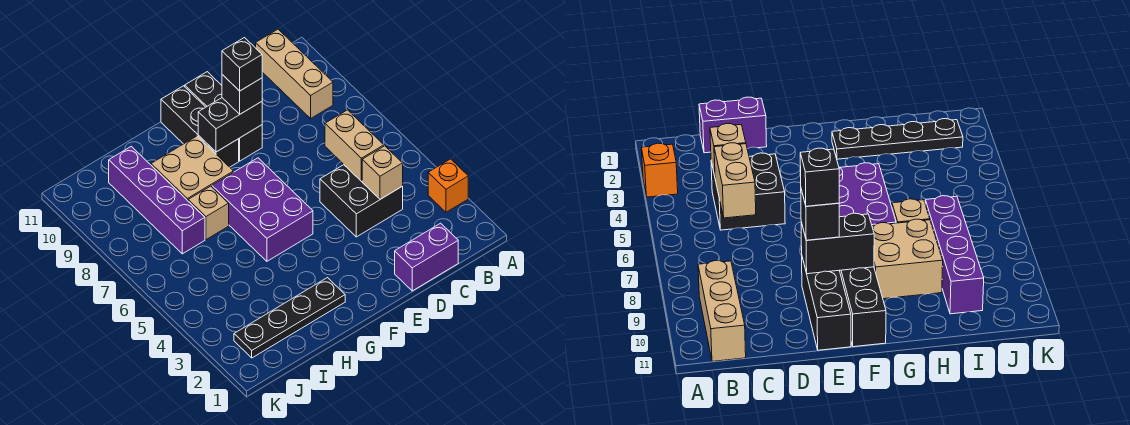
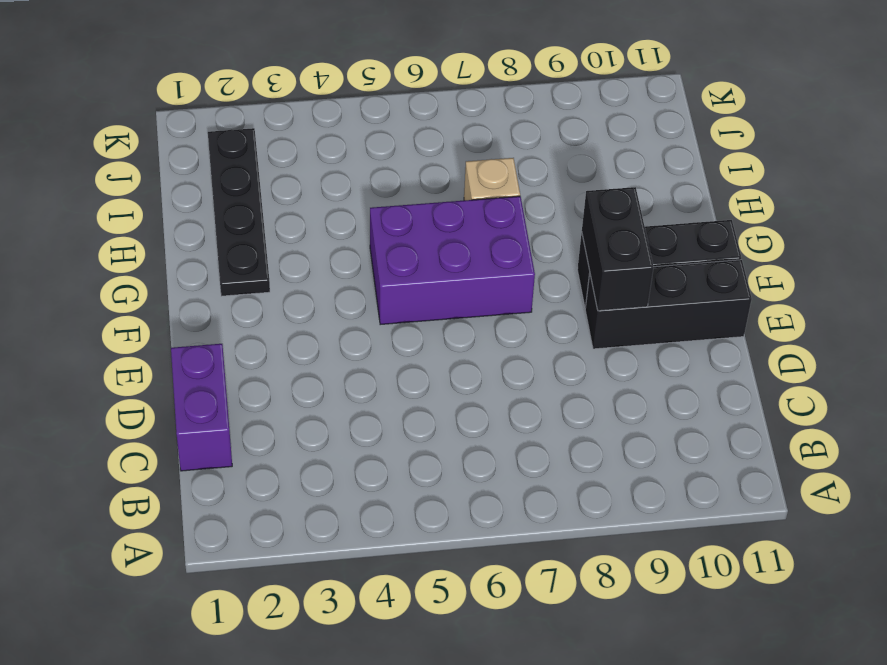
none -> orange 1x1 brick [428,159,468,212]
none -> tan 1x3 brick [256,29,333,118]
none -> black 2x2 brick [320,165,403,237]

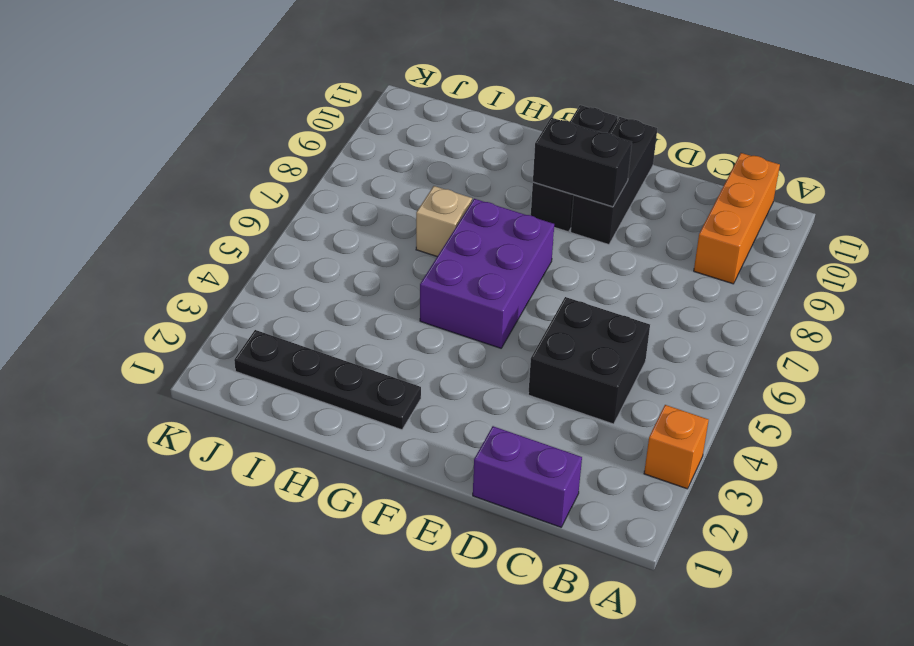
orange 1x3 brick [694,153,780,284] -> tan 1x3 brick [256,29,333,118]
none -> tan 2x2 brick [151,136,234,201]
none -> purple 1x4 brick [109,146,205,254]
none -> tan 1x1 brick [362,146,403,199]

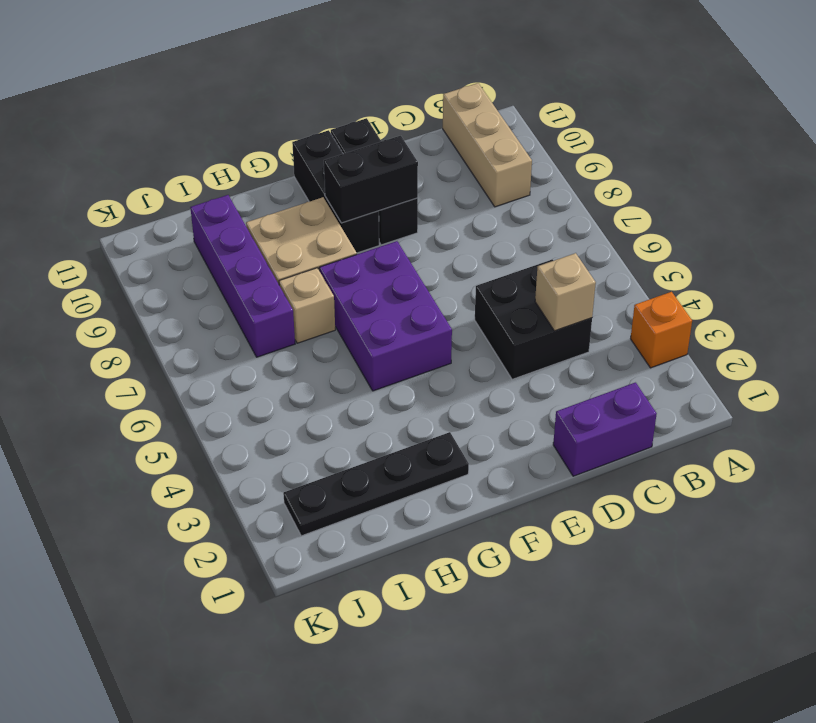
none -> tan 1x2 brick [325,110,384,181]
none -> black 1x1 brick [222,75,262,114]
none -> black 1x1 brick [222,38,262,91]

